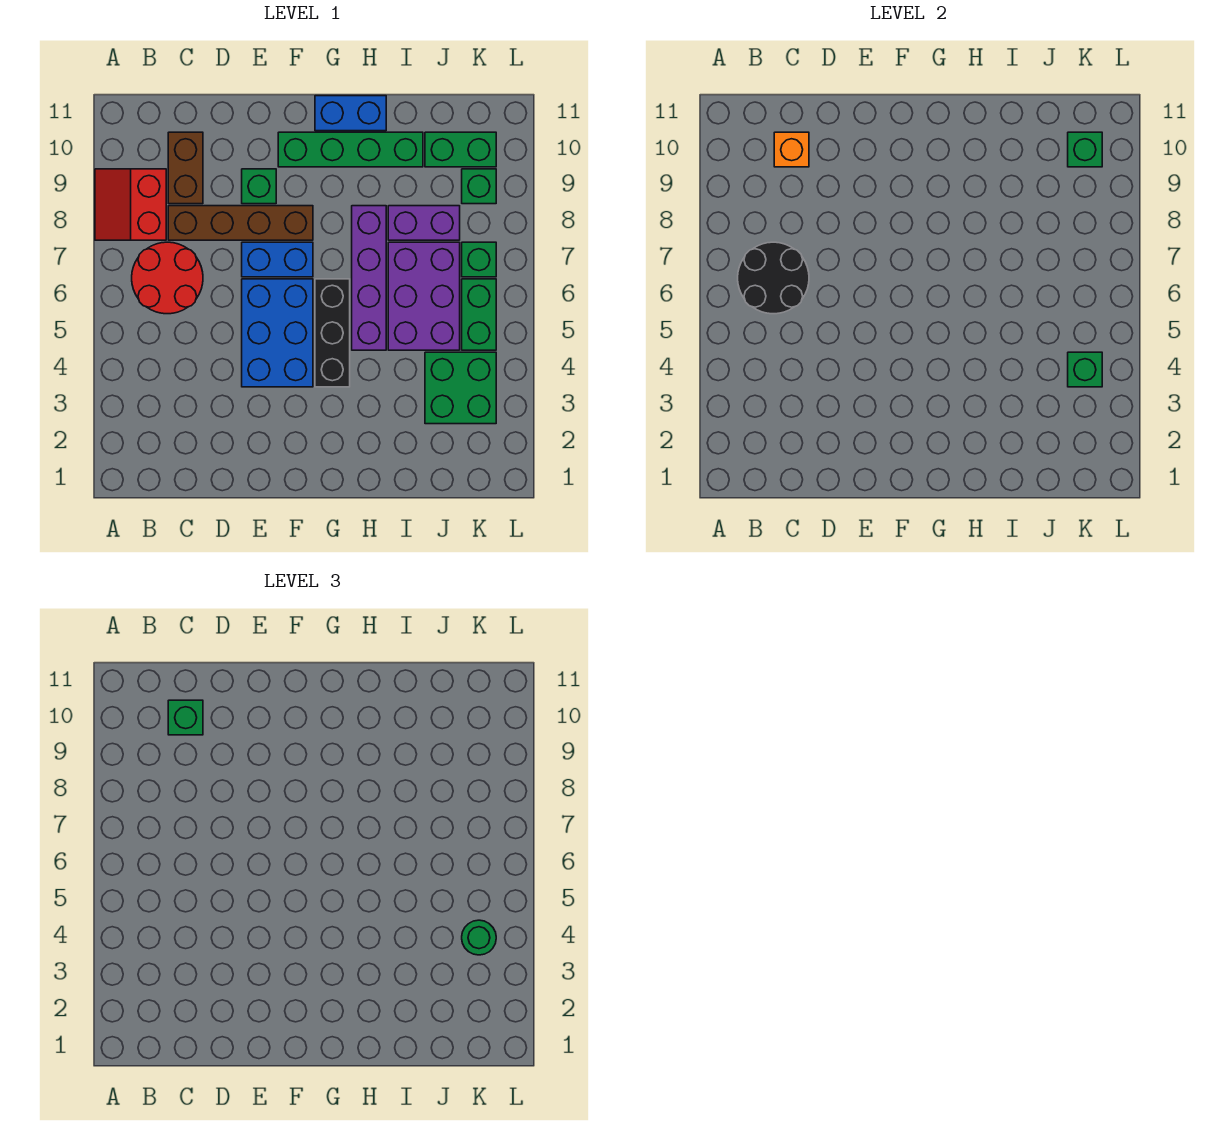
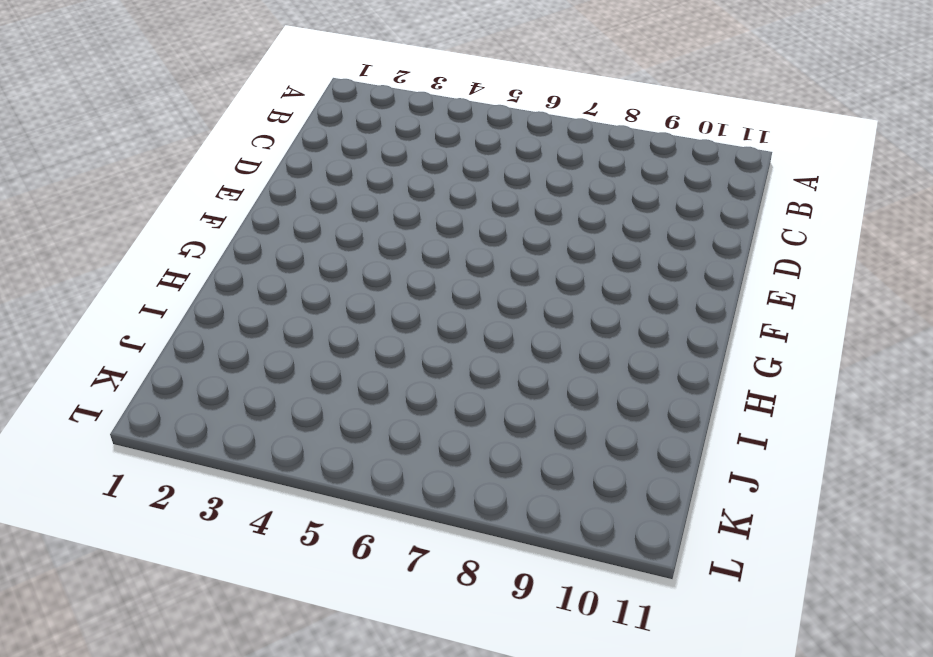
none -> red 2x2 slope [95,169,166,240]
none -> red 2x2 round brick [132,242,203,314]
none -> brown 1x4 brick [168,206,313,240]

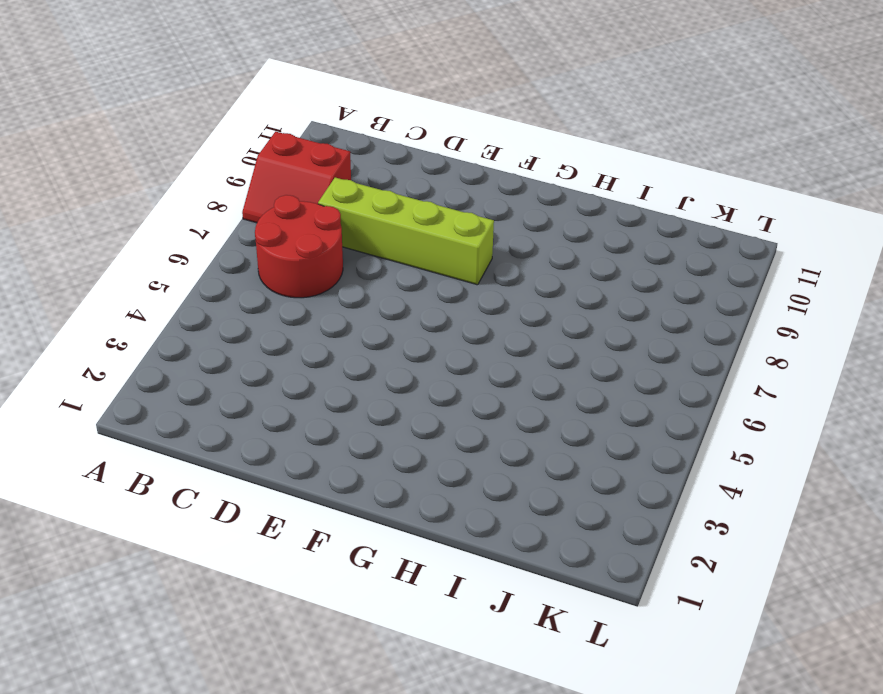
red 2x2 slope [242,132,351,223] -> red 2x2 slope turned to [95,169,166,240]
lime 1x4 brick [318,178,494,285] -> brown 1x4 brick [168,206,313,240]
none -> brown 1x2 brick [168,132,203,204]
none -> blue 2x3 brick [242,279,313,387]
none -> blue 1x2 brick [242,242,313,277]

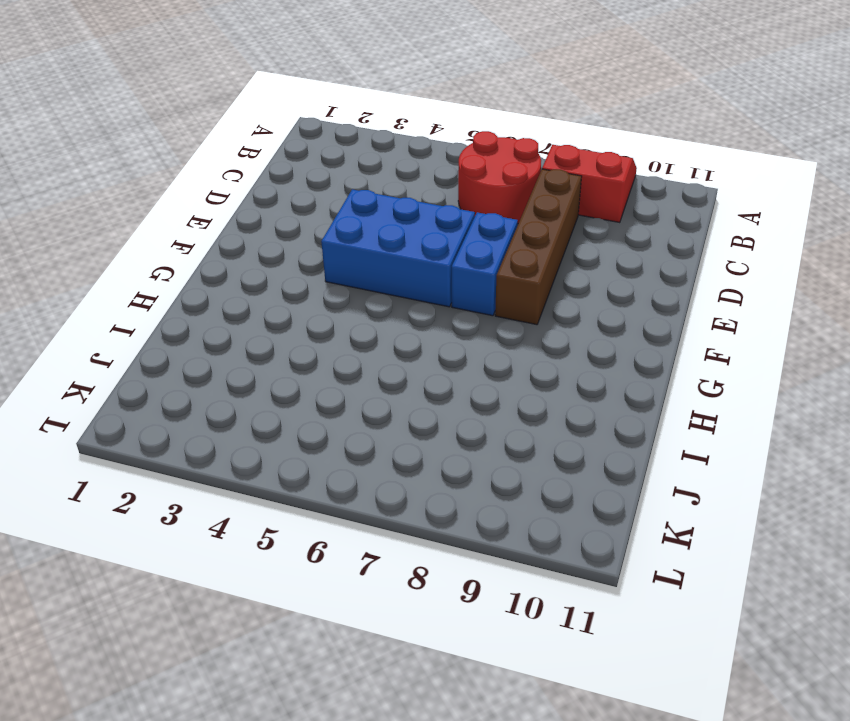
none -> brown 1x2 brick [168,132,203,204]
none -> green 1x1 brick [242,169,276,204]
none -> green 1x4 brick [278,132,423,167]

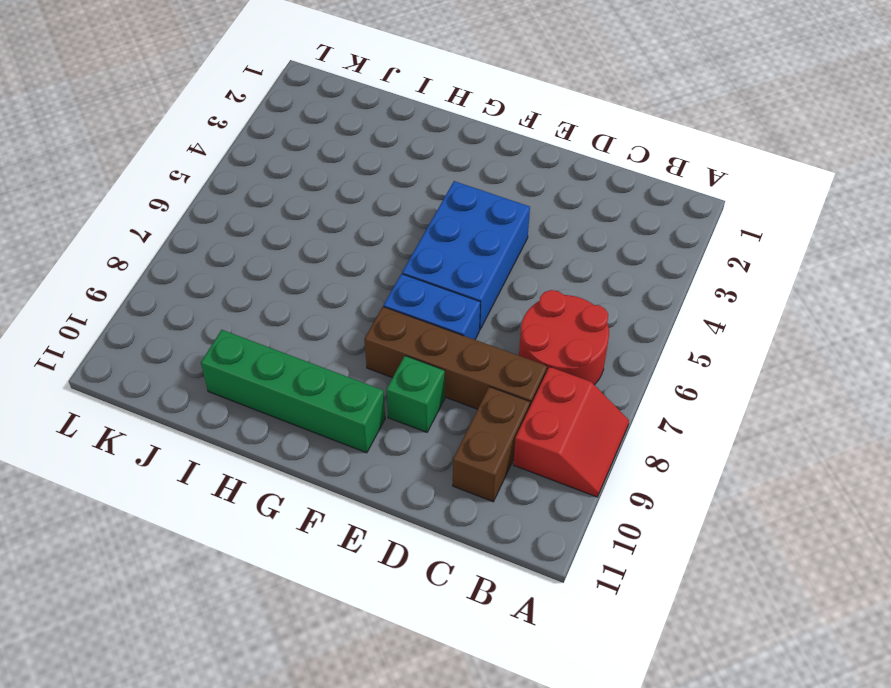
none -> black 1x3 brick [315,279,350,387]
none -> blue 1x2 brick [315,96,386,131]
none -> purple 1x4 brick [352,206,386,350]

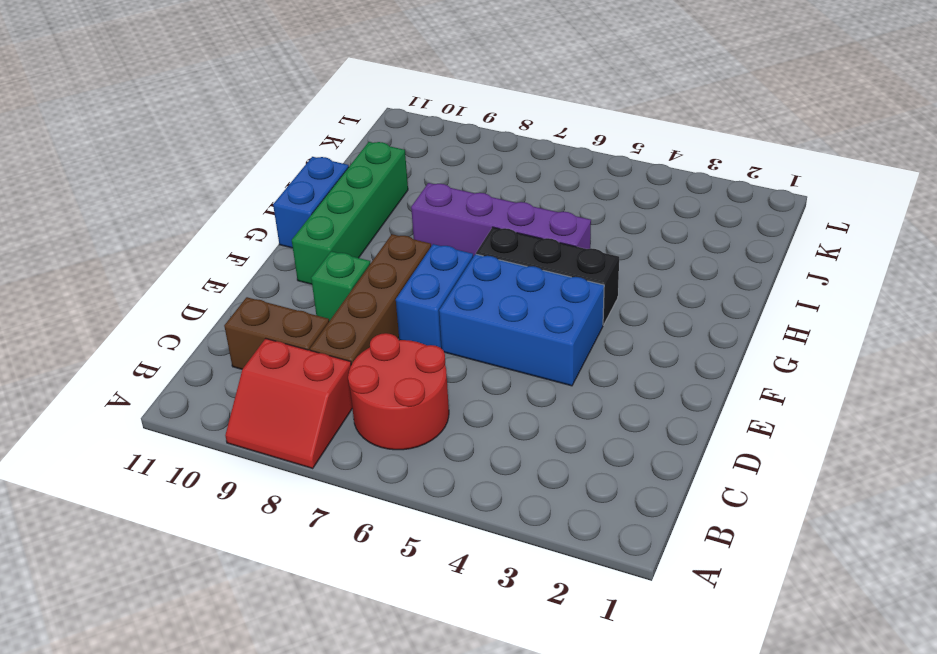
none -> purple 2x3 brick [388,242,460,350]
none -> purple 1x2 brick [388,206,460,240]
none -> green 2x2 brick [425,352,496,424]

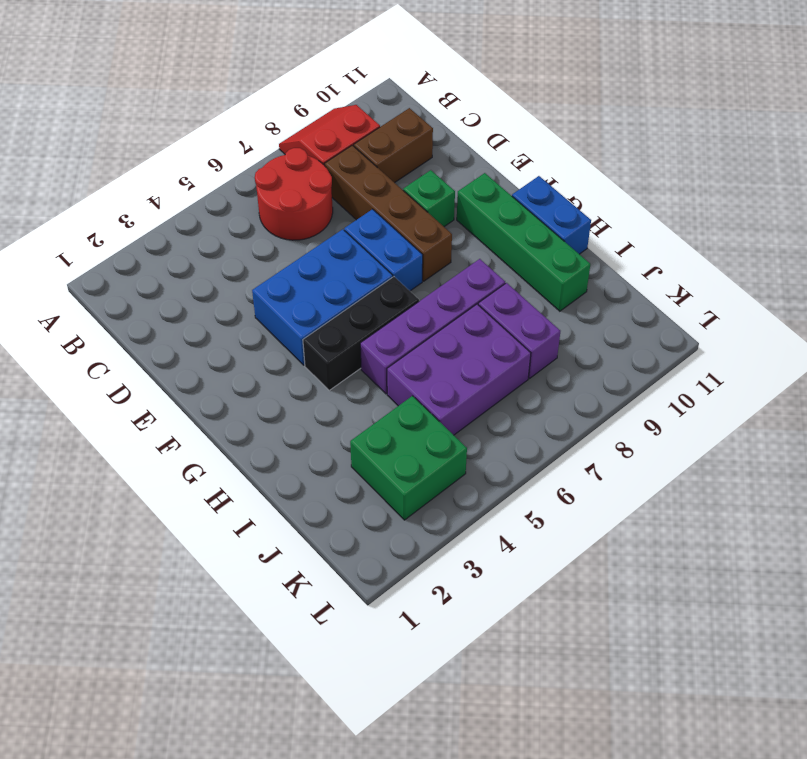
none -> green 1x2 brick [425,132,496,167]
none -> green 1x2 brick [462,279,496,350]
none -> green 1x1 brick [462,242,496,277]

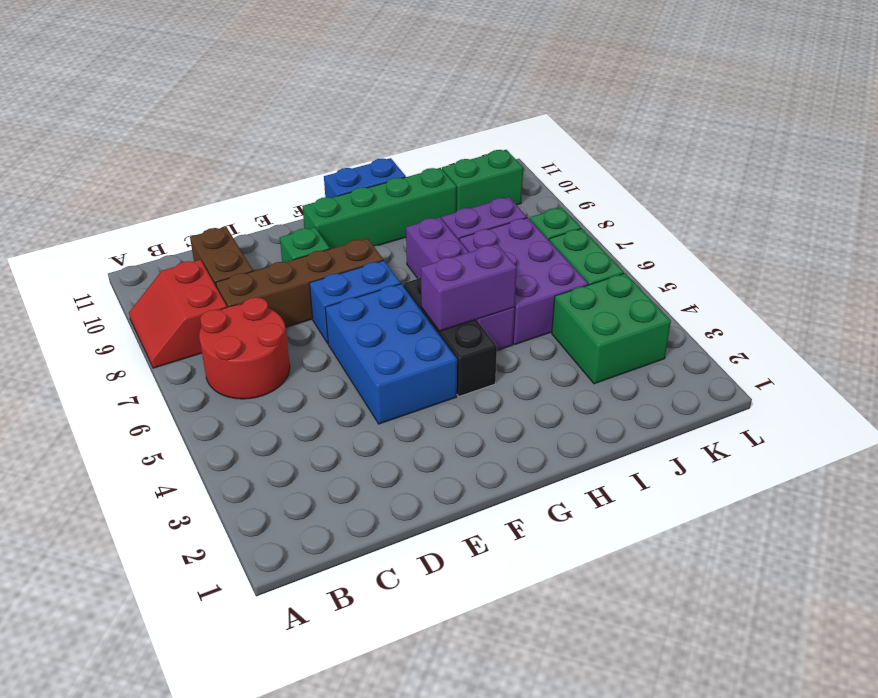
purple 1x2 brick [421,244,517,331] -> none
none -> green 1x1 brick [462,169,496,204]
none -> black 2x2 round brick [738,242,809,314]
none -> orange 1x1 brick [774,132,809,167]

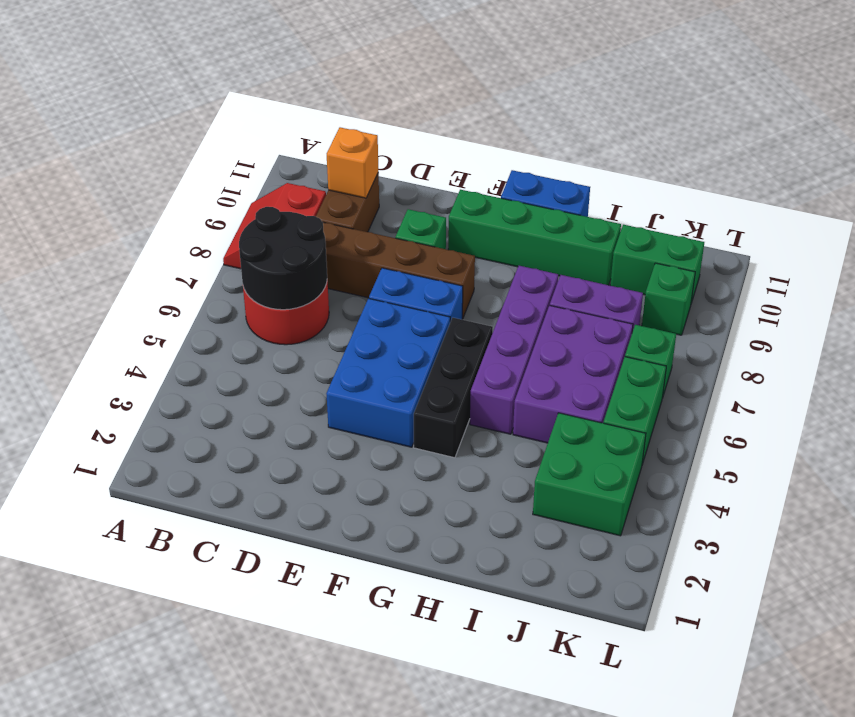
none -> green 1x1 brick [1068,352,1102,387]
none -> green 1x1 brick [1068,132,1102,167]
none -> green 1x1 brick [168,700,203,735]

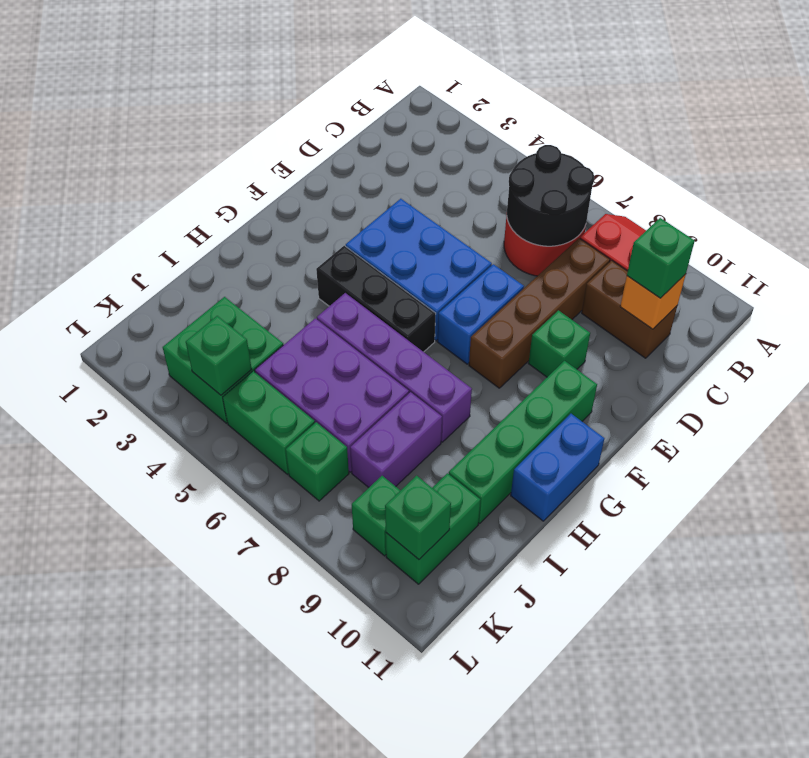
none -> green 1x1 round brick [462,920,496,955]

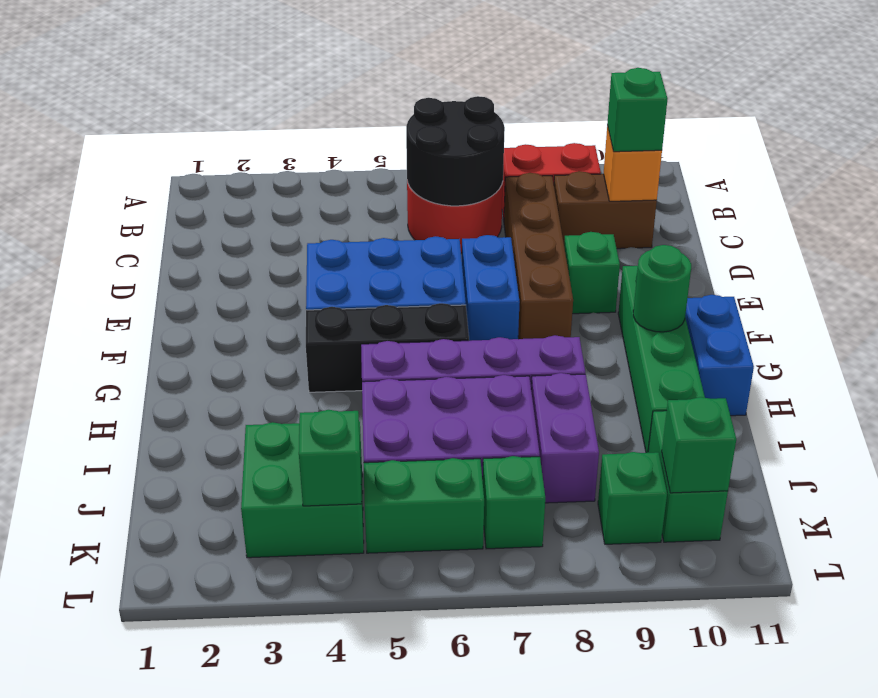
green 1x1 round brick [633,245,691,332] -> green 1x1 round brick moved to [462,920,496,955]

